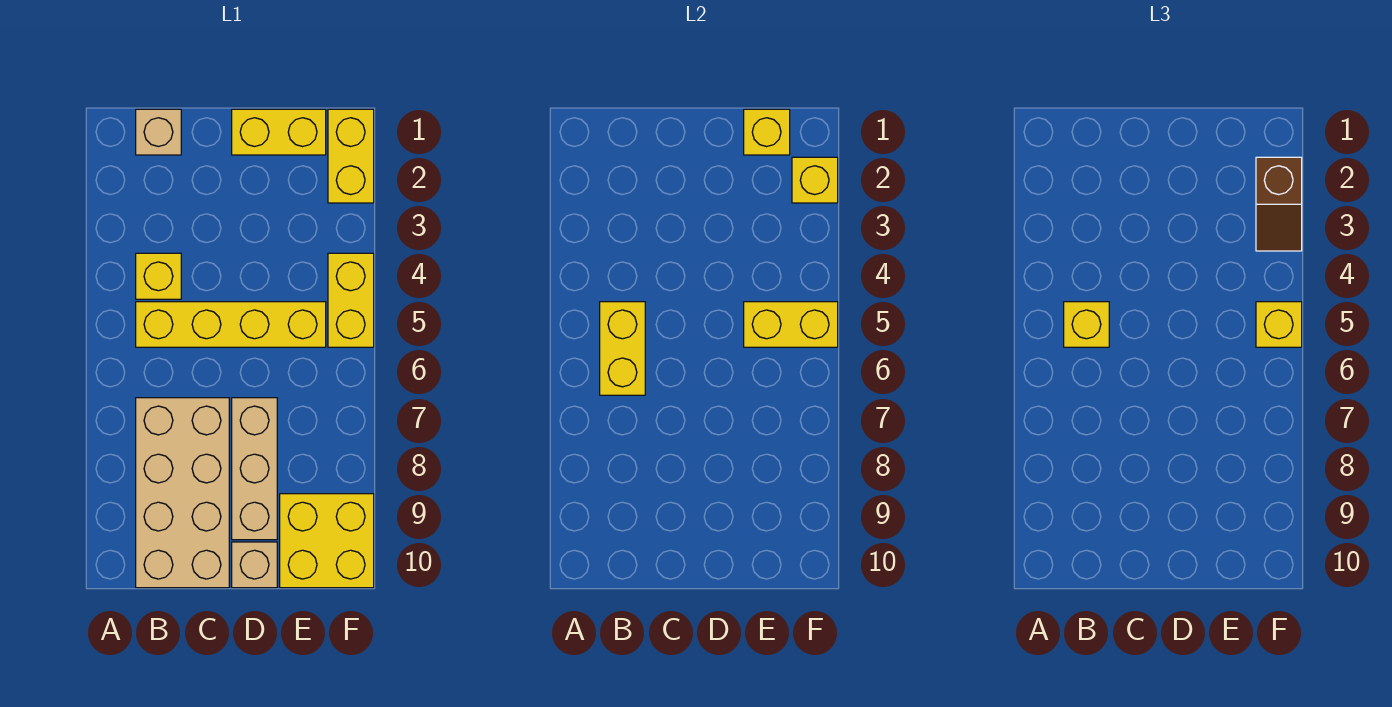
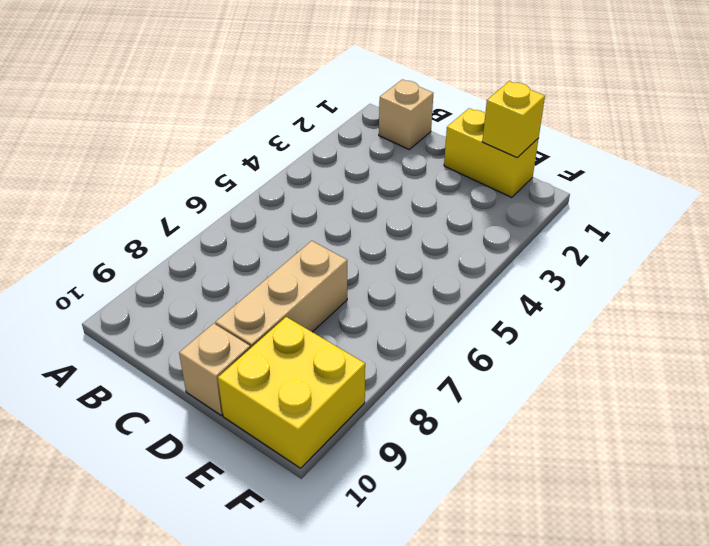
none -> yellow 1x1 brick [136,253,181,299]
none -> yellow 1x4 brick [136,302,326,347]
none -> tan 2x4 brick [136,398,229,588]

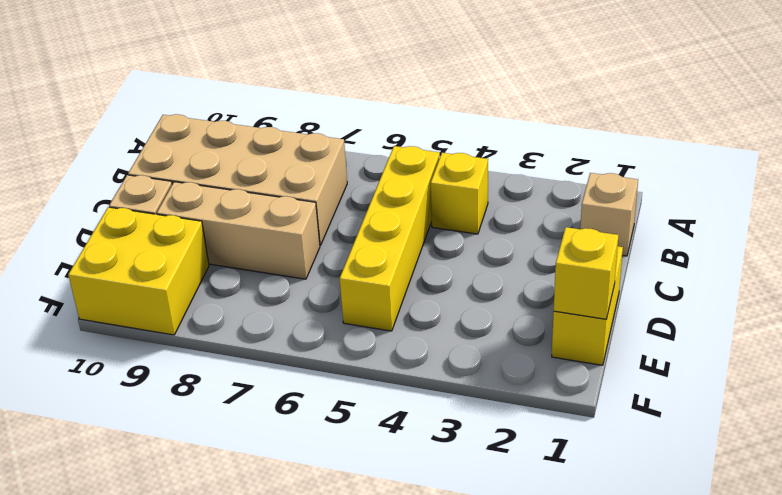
none -> yellow 1x2 brick [328,109,374,203]
none -> yellow 1x2 brick [328,253,374,347]
none -> yellow 1x2 brick [600,302,645,395]

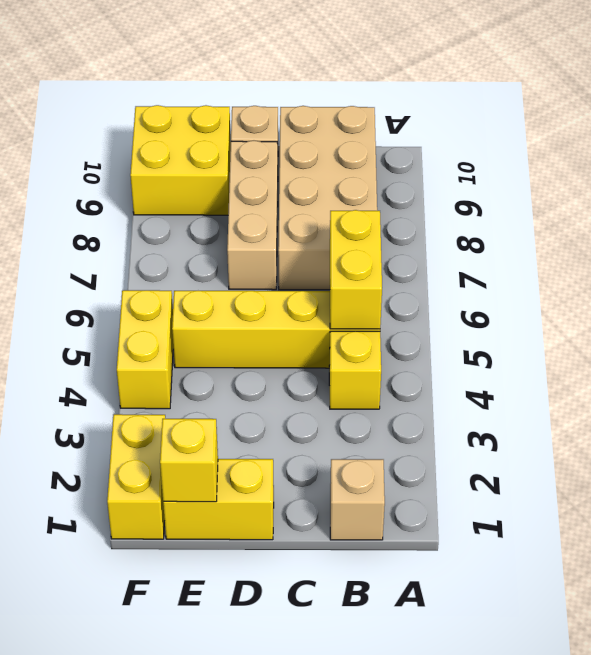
none -> yellow 1x2 brick [744,302,838,347]
none -> yellow 1x1 brick [792,157,838,203]
none -> yellow 1x1 brick [1064,302,1109,347]

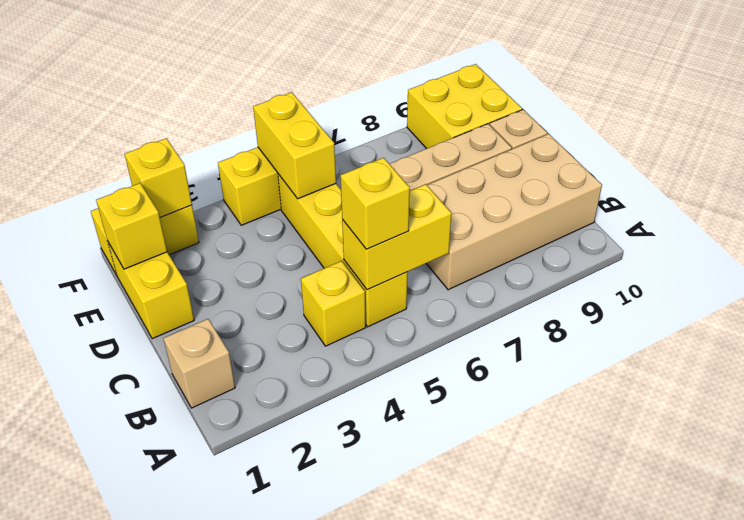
none -> brown 1x2 slope [1256,157,1302,251]
none -> yellow 1x1 brick [1256,302,1302,347]

